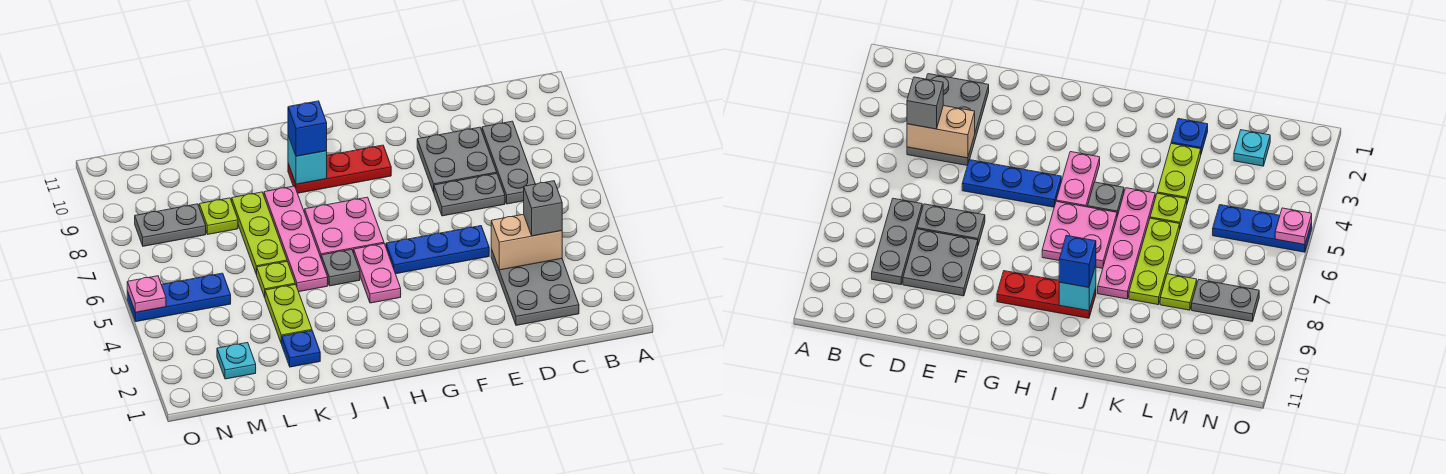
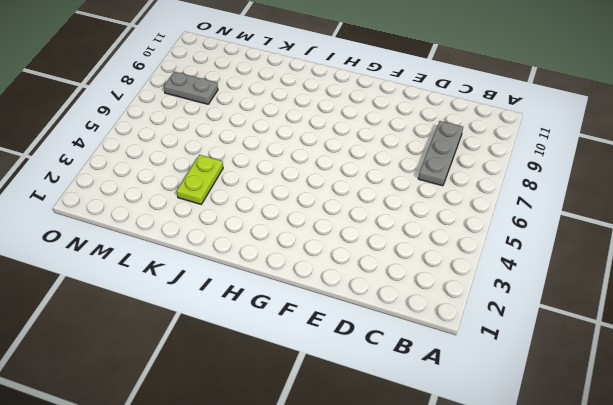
none -> grey 2x3 plate [491,249,579,325]
none -> grey 1x2 plate [434,174,505,216]
none -> grey 2x2 plate [417,127,497,192]

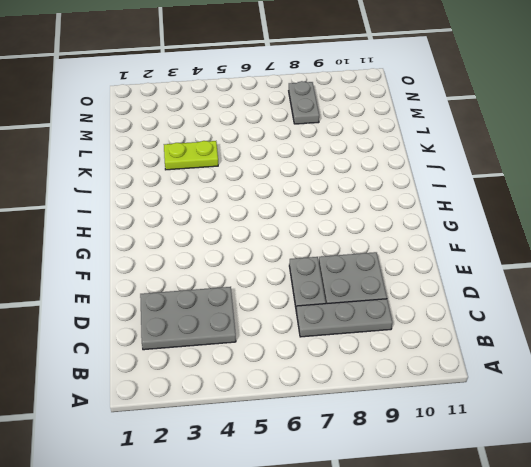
none -> blue 1x3 plate [386,226,489,274]
none -> red 1x3 plate [288,145,391,193]
none -> pink 1x2 plate [354,244,401,303]

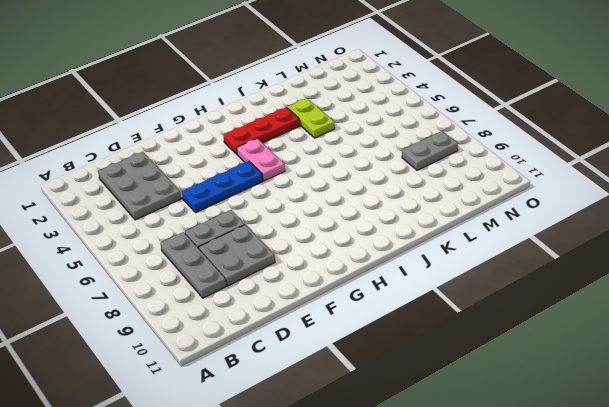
red 1x3 plate [223,107,300,154] -> red 1x3 plate moved to [288,145,391,193]
none -> pink 2x2 plate [305,197,384,257]
none -> grey 1x1 plate [321,249,360,286]
none -> pink 1x4 plate [264,186,328,292]

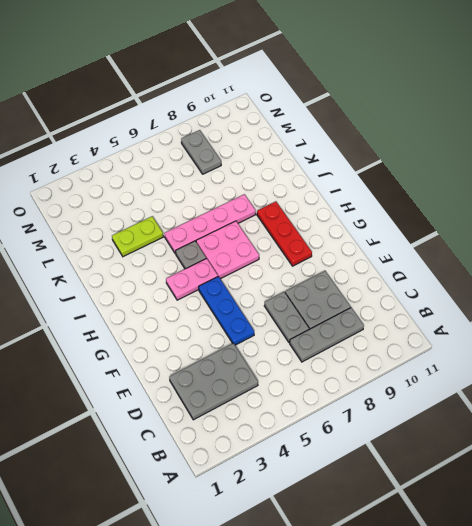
none -> blue 1x1 plate [282,331,320,367]
none -> lime 1x1 plate [257,261,295,297]
none -> lime 1x3 plate [232,192,287,275]

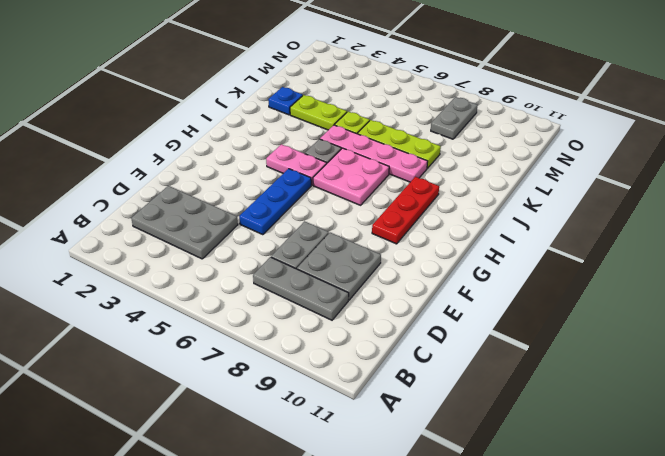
none -> lime 1x1 plate [199,198,238,234]
none -> cyan 1x1 plate [217,343,256,379]
none -> blue 1x3 plate [127,273,231,322]

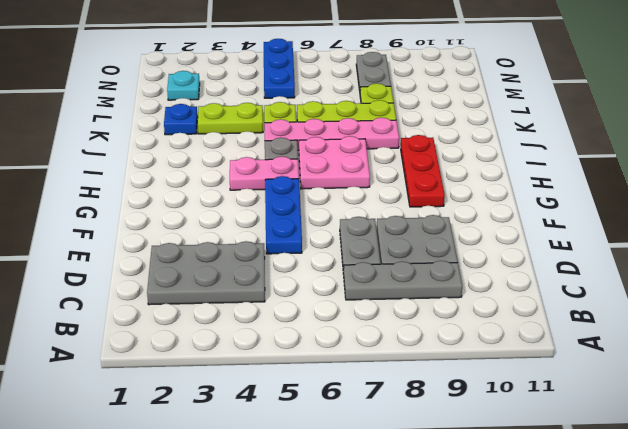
none -> tan 1x2 brick [491,214,562,270]
none -> cyan 1x1 brick [288,136,327,184]
none -> pink 1x1 plate [127,276,166,312]

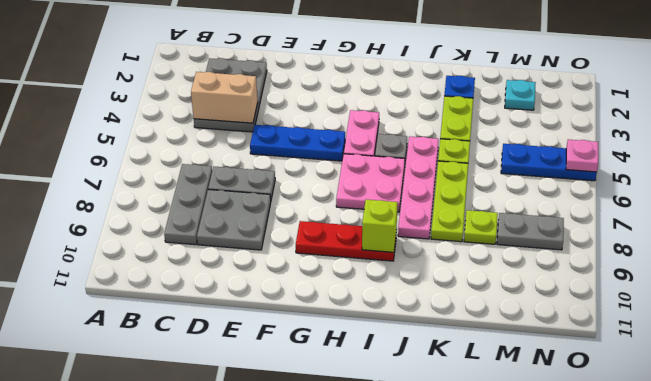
lime 1x1 brick [362,199,398,252] -> cyan 1x1 brick [288,136,327,184]
none -> grey 1x1 brick [524,181,562,236]
none -> blue 1x1 brick [288,101,327,156]

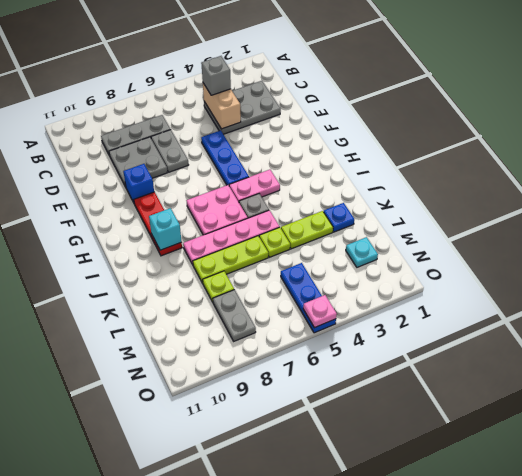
blue 1x1 brick [123,164,154,203] -> blue 1x1 brick moved to [288,101,327,156]

